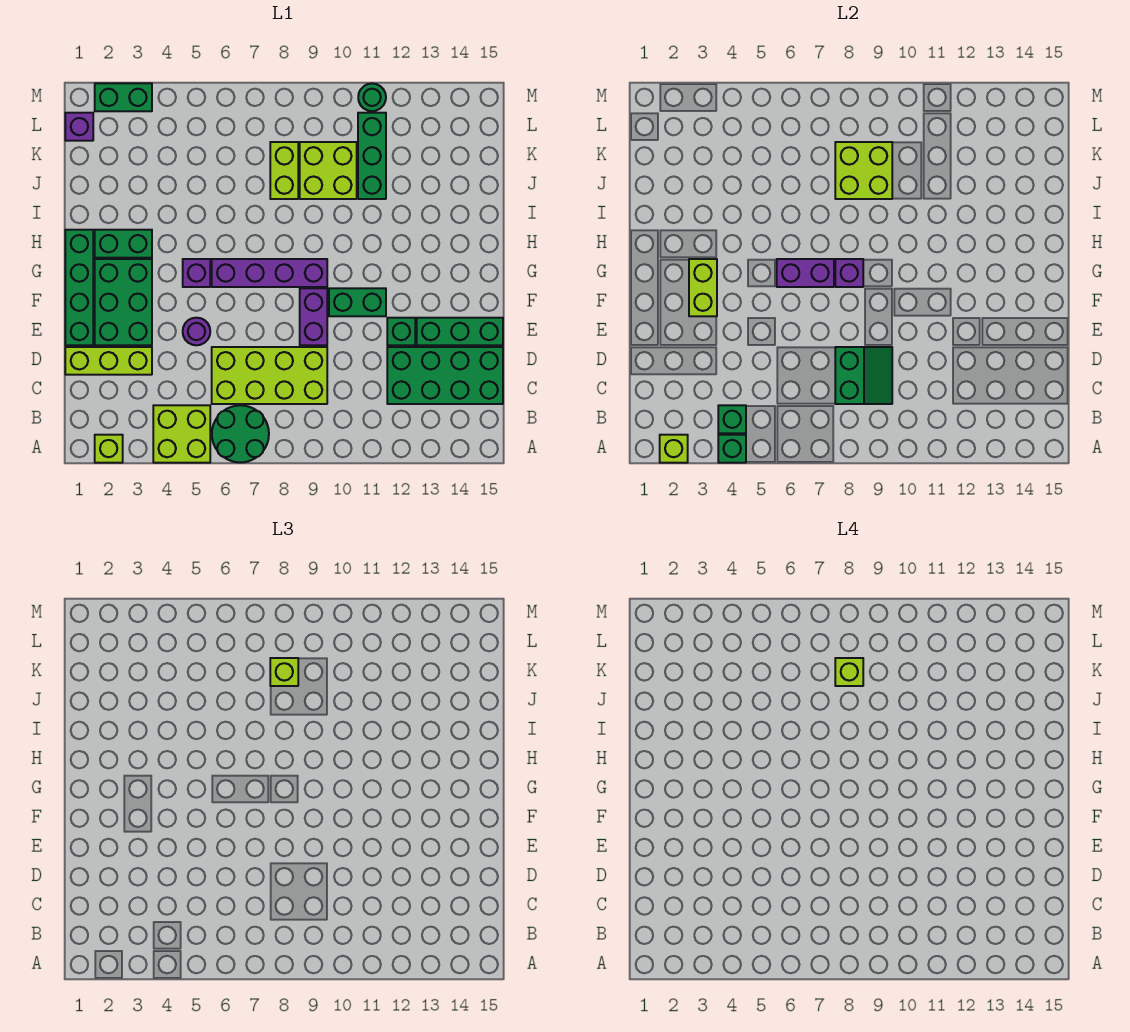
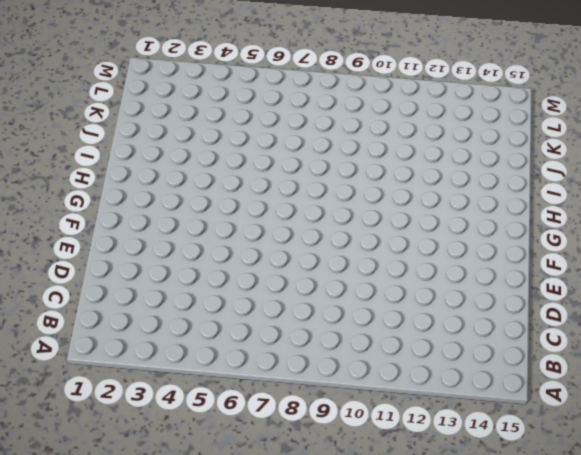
none -> lime 1x1 brick [95,435,123,463]
none -> lime 2x2 brick [153,405,210,463]
none -> green 2x2 round brick [212,405,269,463]
none -> lime 2x4 brick [212,347,327,404]

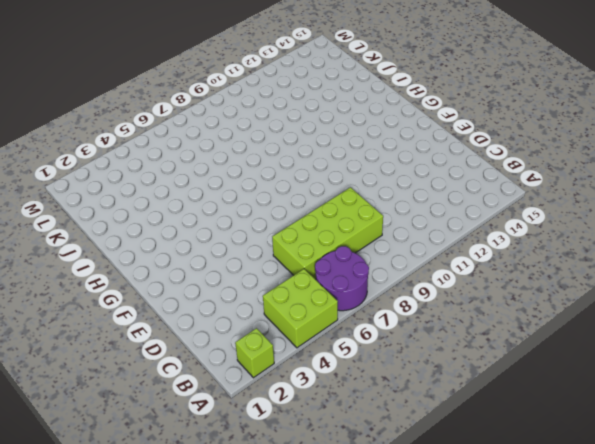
purple 2x2 round brick [315,246,369,311] -> green 2x2 round brick [212,405,269,463]
none -> green 2x4 brick [387,347,503,404]
none -> lime 1x3 brick [65,347,152,375]
none -> green 1x4 brick [65,230,93,345]
none -> green 2x3 brick [95,259,152,345]

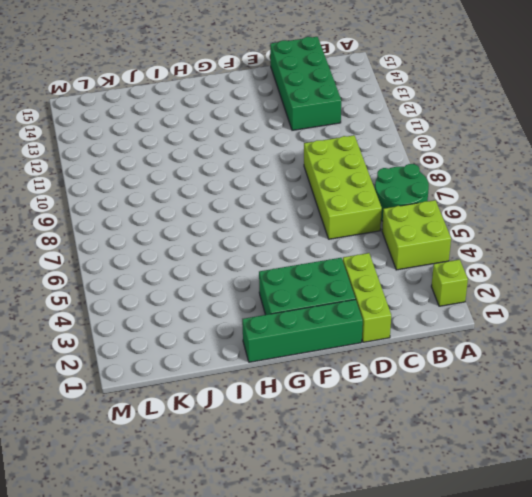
none -> purple 1x1 round brick [183,318,210,345]
none -> purple 1x2 brick [300,288,327,345]
none -> green 1x1 brick [387,318,415,345]
none -> green 1x3 brick [417,318,503,345]

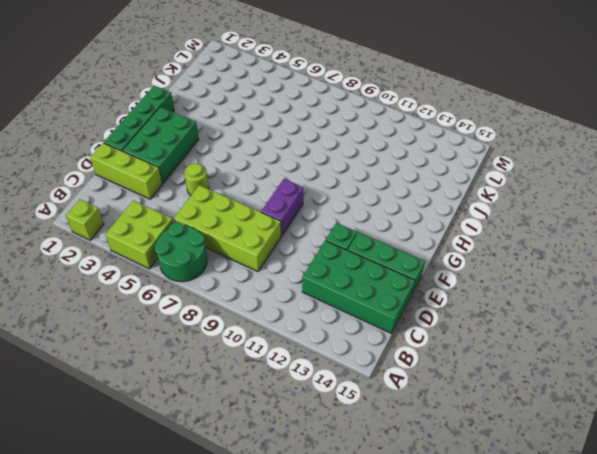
lime 1x1 round brick [184,164,209,195] -> purple 1x1 round brick [183,318,210,345]
none -> green 1x2 brick [329,288,386,316]
none -> purple 1x1 brick [183,259,210,287]
none -> purple 1x4 brick [212,259,327,287]
none -> green 1x2 brick [95,230,152,258]

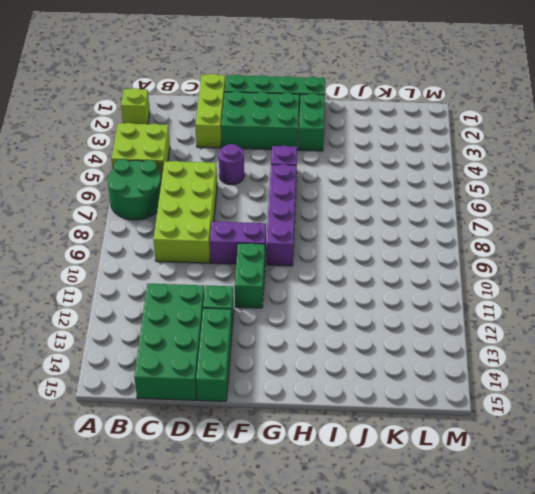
none -> lime 1x2 brick [270,142,298,199]
none -> lime 2x2 brick [300,142,357,199]
none -> green 1x3 brick [358,113,386,199]
none -> purple 1x1 brick [65,113,93,141]

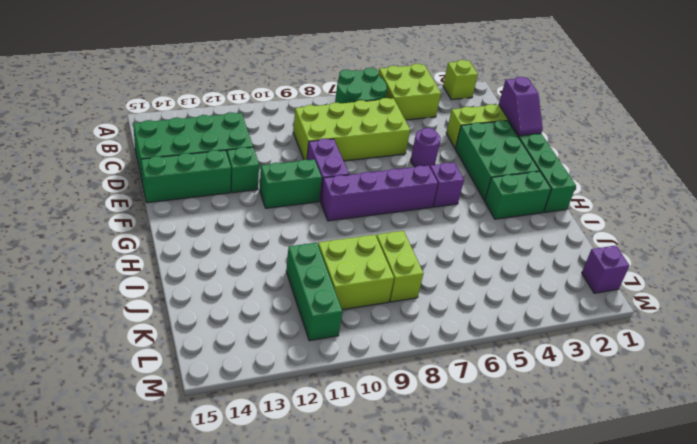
purple 1x2 slope [499,77,543,136] -> none
none -> green 1x2 brick [95,83,152,111]
none -> green 1x1 round brick [358,84,386,111]
none -> lime 1x1 brick [660,435,688,463]
none -> green 1x1 brick [718,435,746,463]

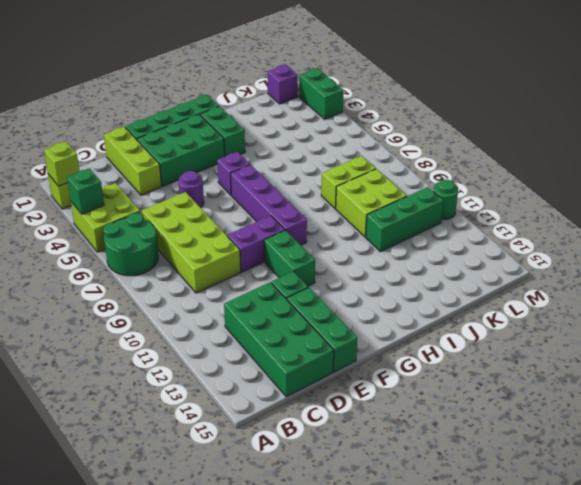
none -> green 1x1 brick [718,405,746,433]
none -> green 2x2 slope [835,347,892,404]
none -> lime 1x2 brick [689,259,717,316]
none -> purple 1x2 brick [777,259,834,287]

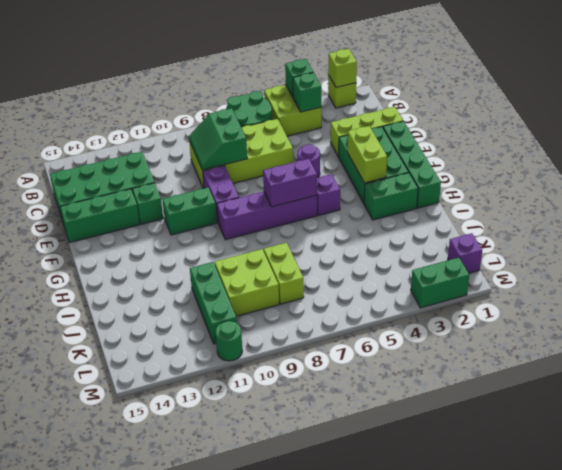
none -> purple 1x1 brick [835,259,863,287]
none -> lime 2x2 brick [835,142,892,199]
none -> lime 1x1 brick [270,658,298,686]
none -> lime 1x1 brick [835,658,863,686]

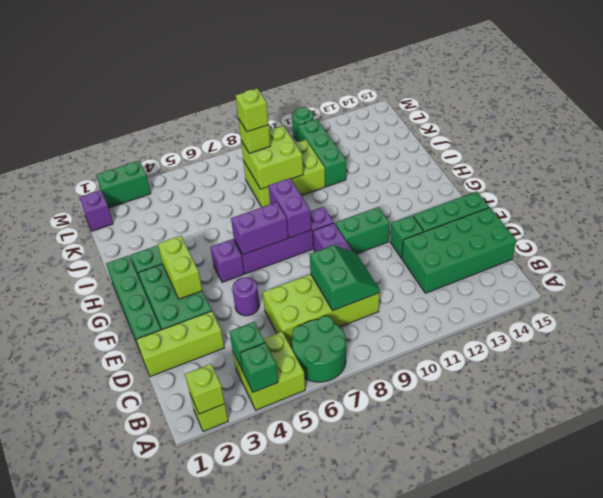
purple 1x2 brick [269,178,311,238] -> purple 1x1 brick [835,259,863,287]

